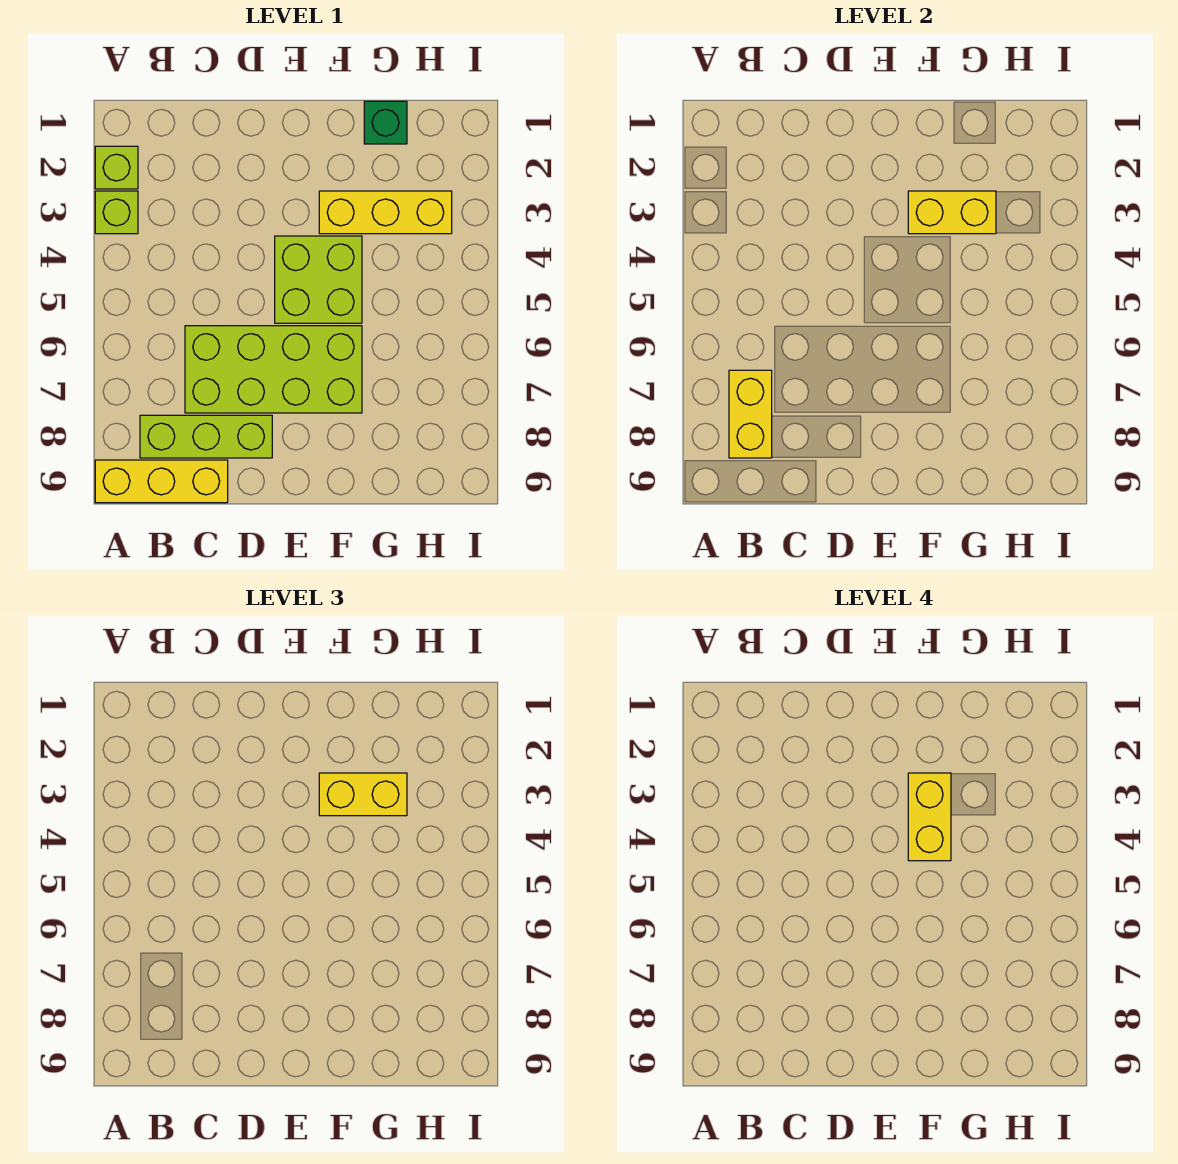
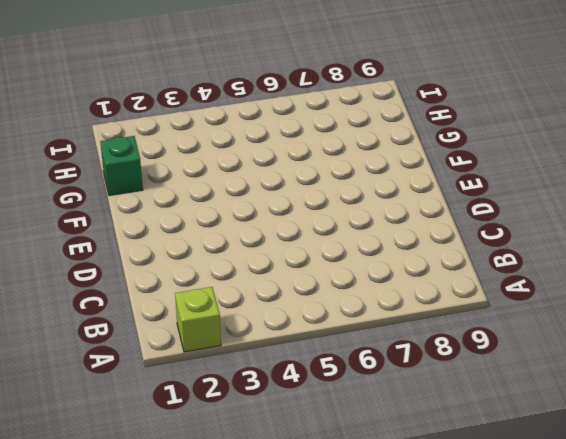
none -> lime 1x1 brick [95,191,138,234]
none -> yellow 1x3 brick [95,460,228,503]
none -> lime 1x3 brick [140,415,272,458]

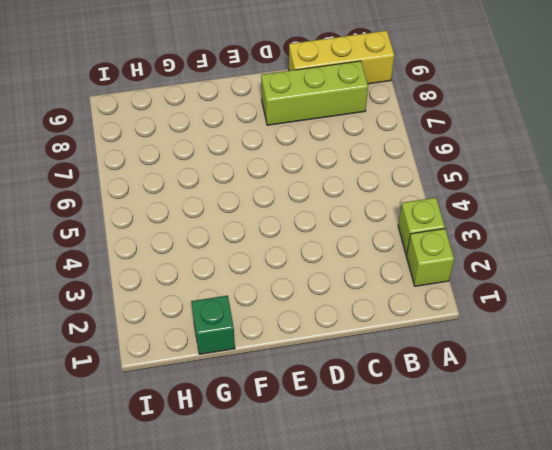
none -> lime 2x4 brick [185,326,362,413]
none -> lime 2x2 brick [275,236,362,323]
none -> yellow 1x3 brick [319,191,452,234]

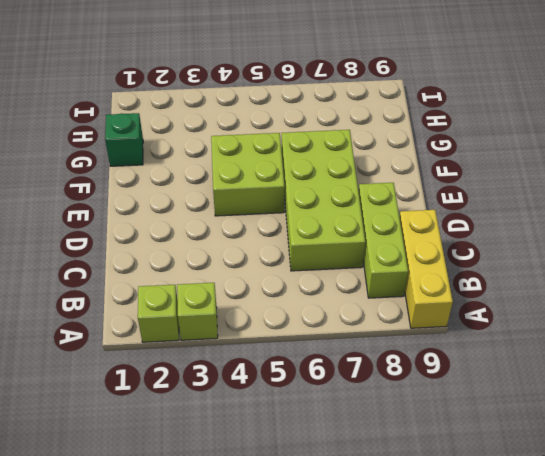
none -> yellow 1x3 brick [319,191,452,234]
none -> yellow 1x2 brick [729,370,772,458]
none -> yellow 1x2 brick [908,191,996,234]

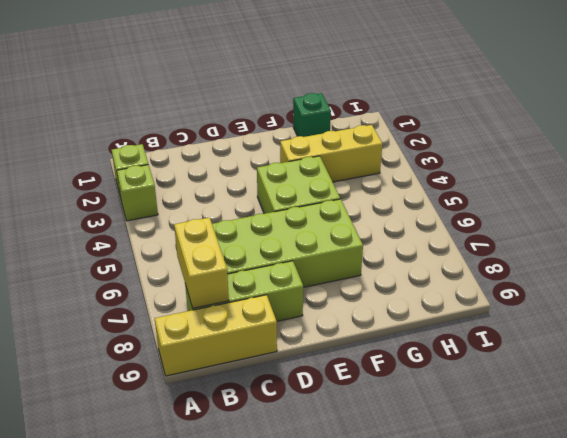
none -> yellow 1x2 brick [908,191,996,234]
none -> yellow 1x2 brick [319,773,407,816]
none -> yellow 1x2 brick [908,773,951,861]

